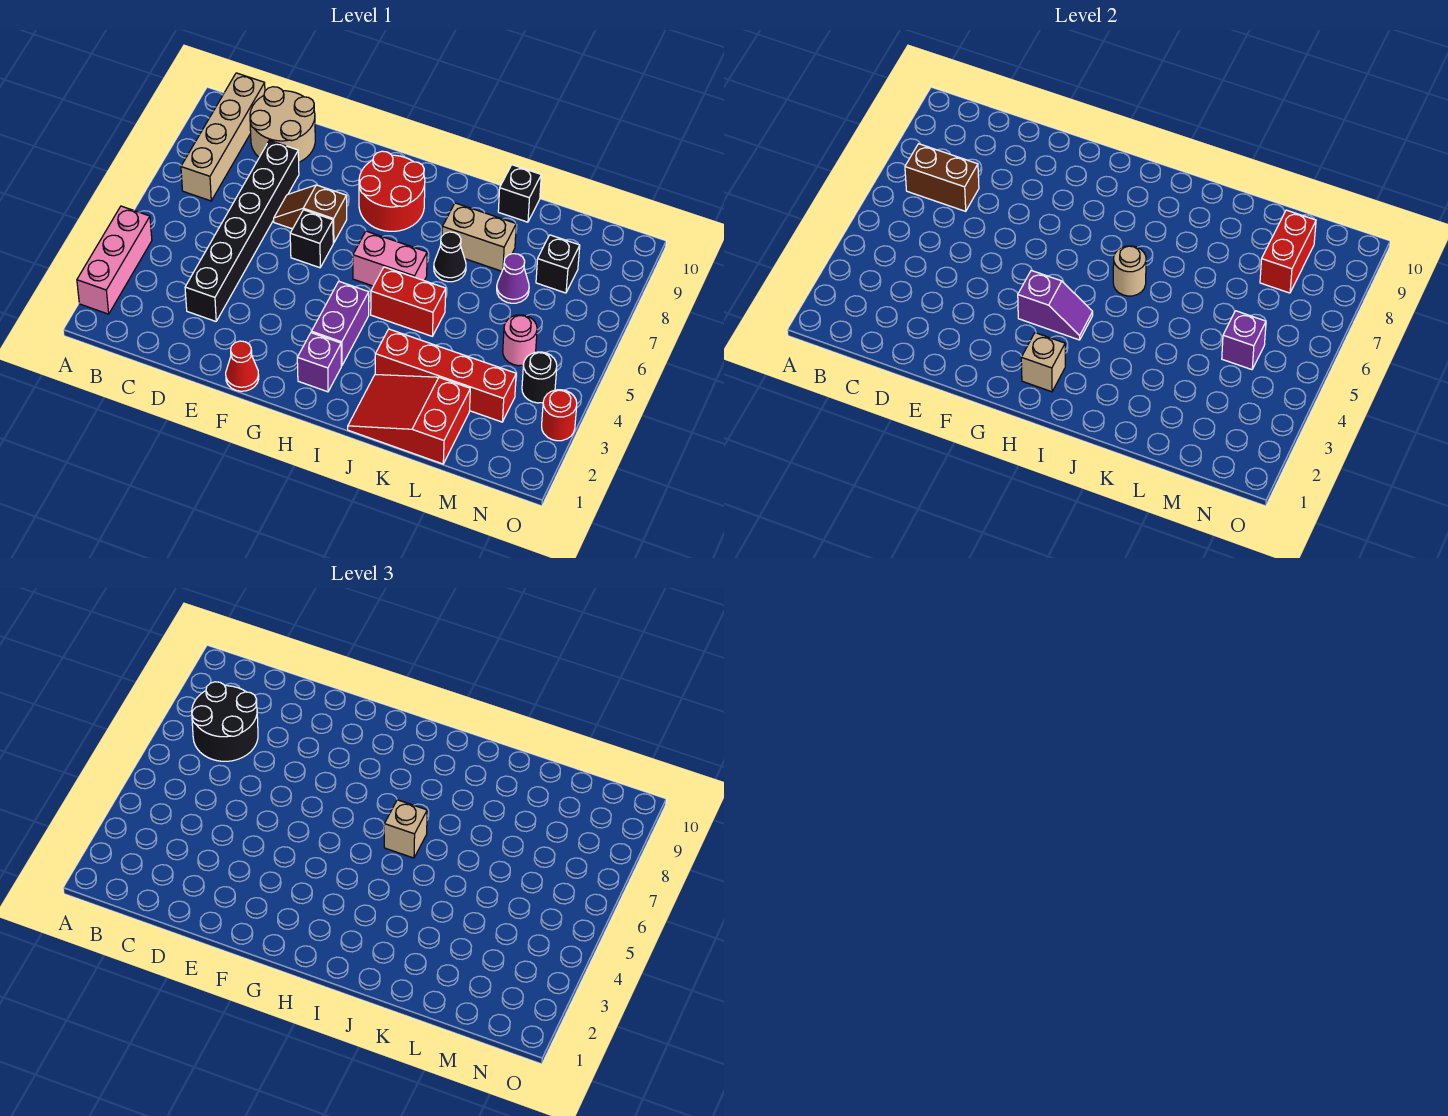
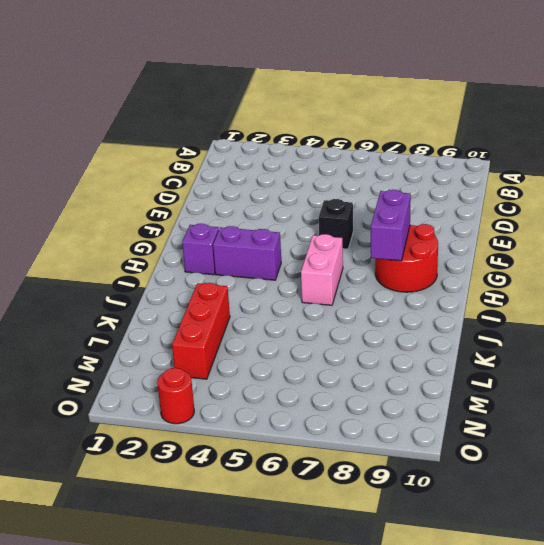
purple 1x2 brick [371,190,411,261] -> none
red 1x3 brick [172,283,230,379] -> red 1x4 brick [375,329,516,422]
none -> pink 1x3 brick [77,206,152,314]
none -> tan 1x4 brick [181,73,265,201]
none -> tan 2x2 round brick [250,87,315,162]
none -> black 1x6 brick [185,140,299,321]

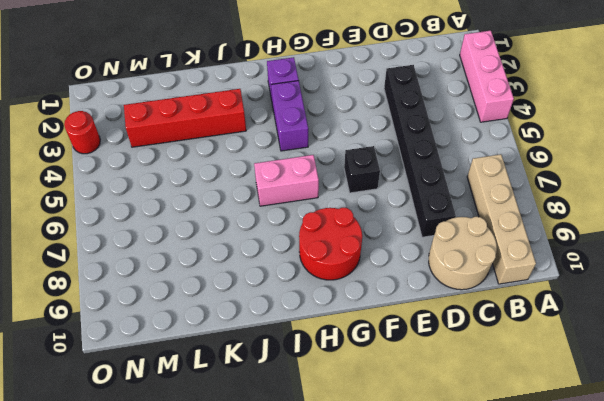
none -> brown 1x2 slope [274,185,347,243]
none -> red 1x1 cone [226,341,259,391]
none -> red 1x2 brick [371,267,446,336]
none -> red 2x3 slope [348,375,470,464]

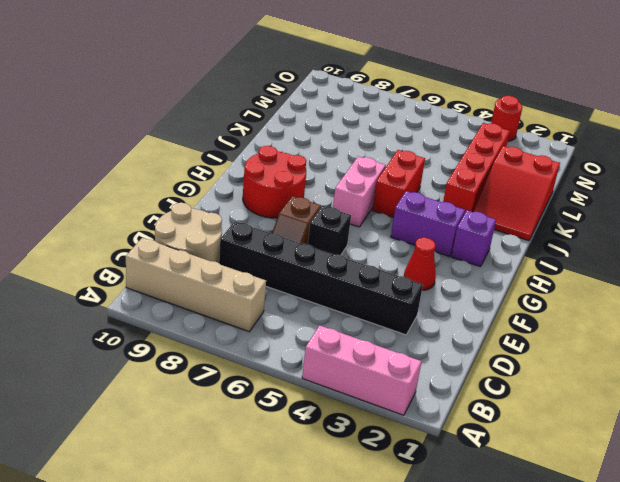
red 1x1 cone [404,238,436,290] -> red 1x1 cone moved to [226,341,259,391]
none -> black 1x1 cone [434,232,466,282]
none -> tan 1x2 brick [442,203,516,271]
none -> black 1x1 brick [498,165,541,222]
none -> purple 1x1 cone [497,254,529,303]

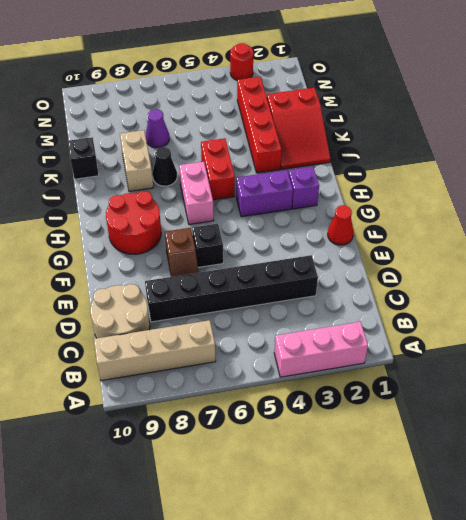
none -> pink 1x1 round brick [503,315,537,366]
none -> black 1x1 brick [536,235,580,293]
none -> black 1x1 round brick [522,352,557,403]
none -> brown 1x2 brick [905,144,979,211]

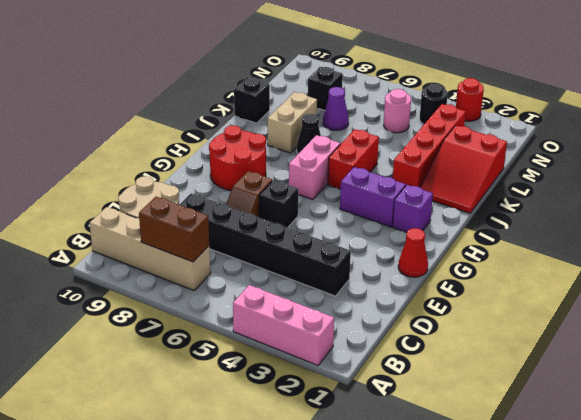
brown 1x2 brick [139,197,209,262] -> brown 1x2 brick turned to [905,144,979,211]
none -> purple 1x2 slope [1018,271,1093,340]
none -> tan 1x1 brick [1021,333,1065,392]
none -> tan 1x1 round brick [1113,246,1146,296]
none -> purple 1x1 brick [1222,311,1266,370]

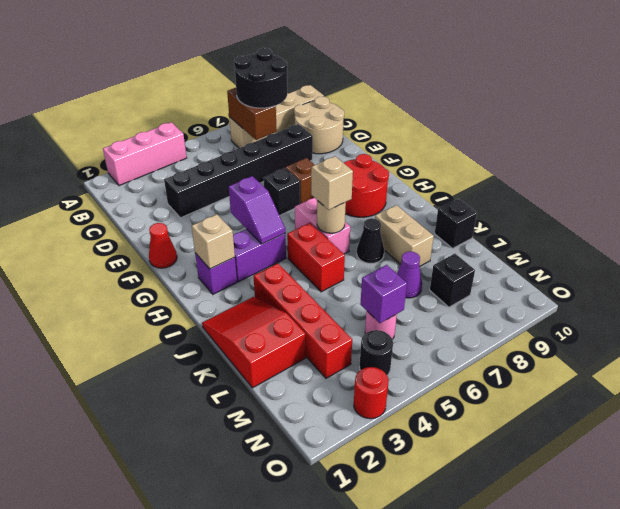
none -> red 1x2 brick [1260,210,1316,293]

